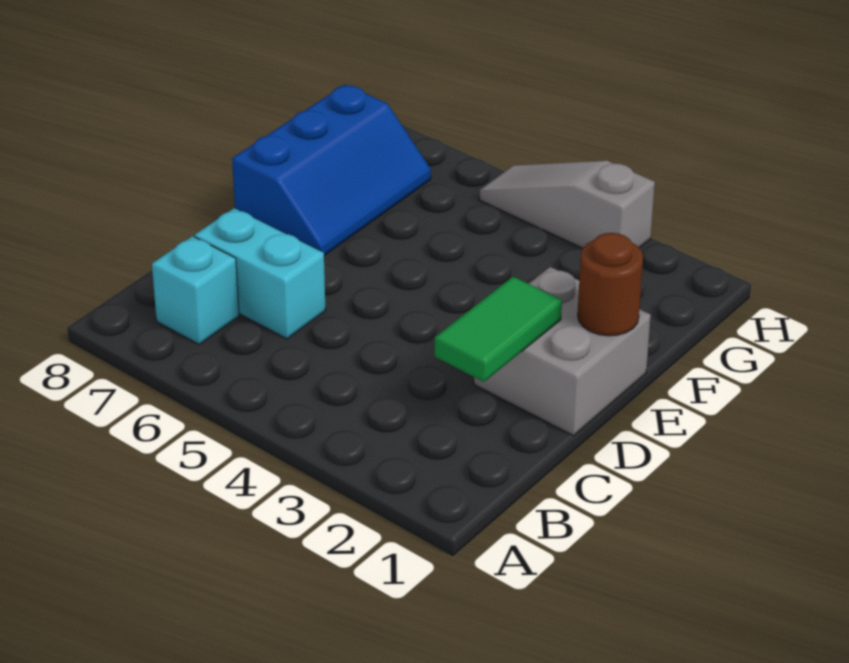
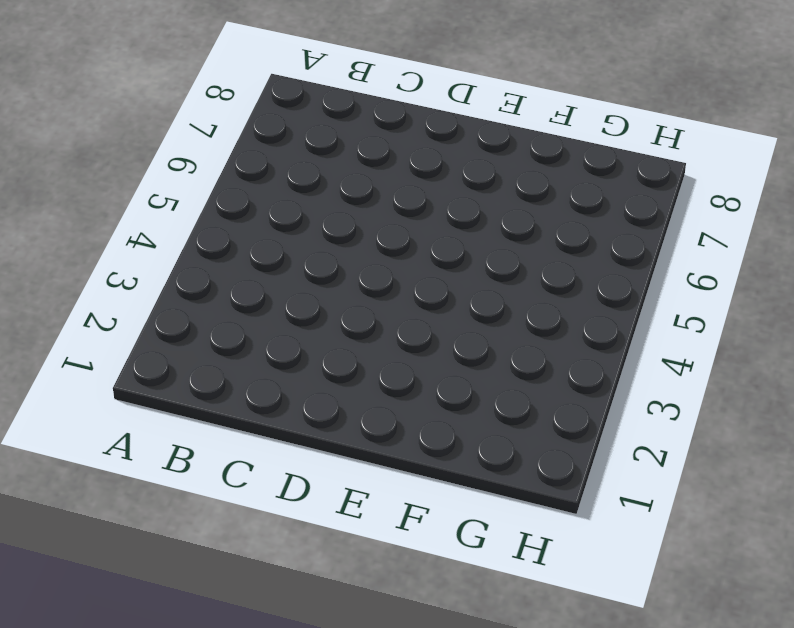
none -> cyan 1x1 brick [152,236,239,344]
none -> cyan 1x2 brick [195,208,326,339]

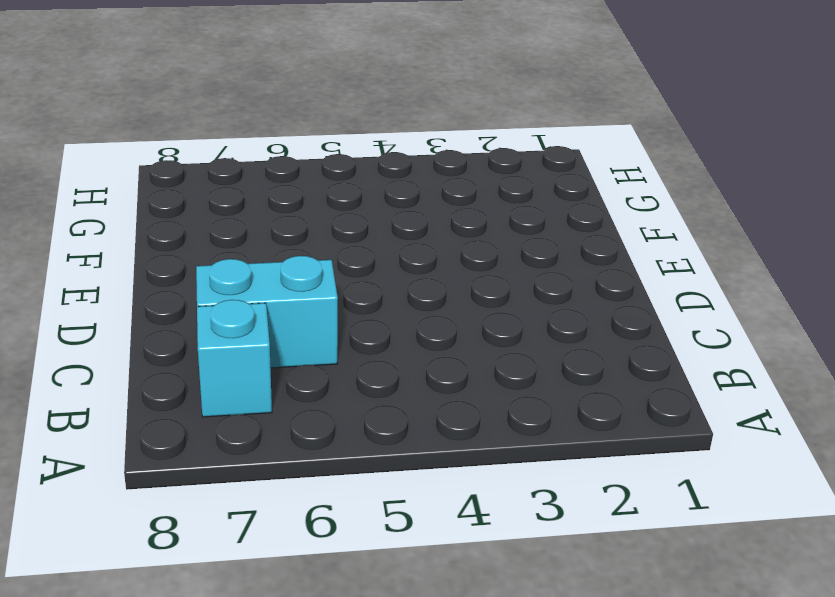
none -> grey 2x2 brick [474,267,651,436]
none -> blue 2x3 slope [232,85,431,255]

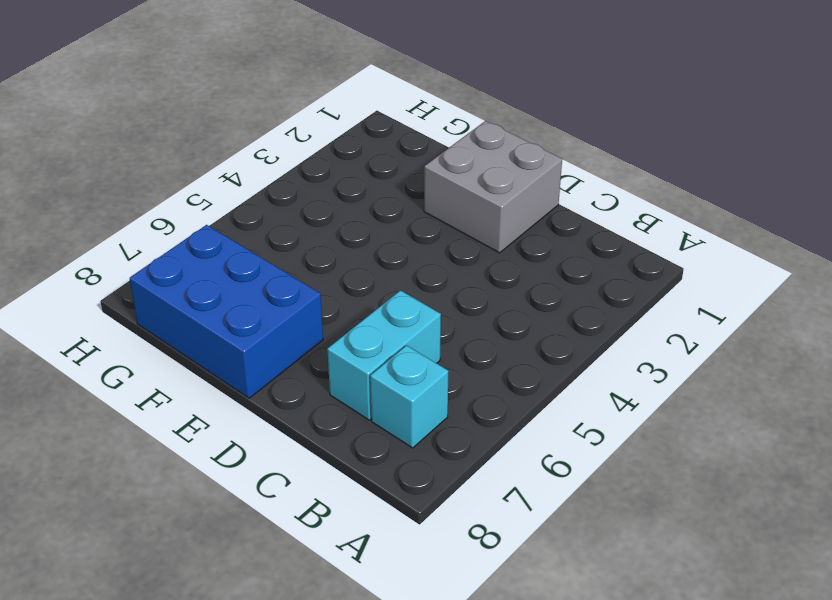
blue 2x3 brick [130,225,323,398] -> blue 2x3 slope [232,85,431,255]
none -> grey 1x3 slope [480,161,655,248]
none -> green 1x2 tile [435,277,562,382]

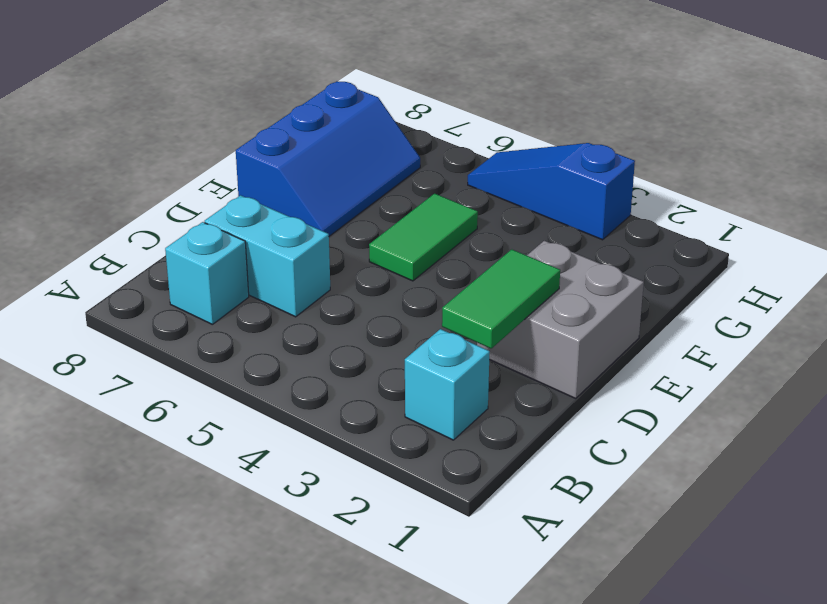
cyan 1x1 brick [405,329,490,440] -> none
green 1x2 tile [369,194,478,281] -> none
blue 1x3 slope [468,143,635,240] -> grey 1x3 slope [480,161,655,248]
none -> brown 1x1 round brick [578,233,643,336]

